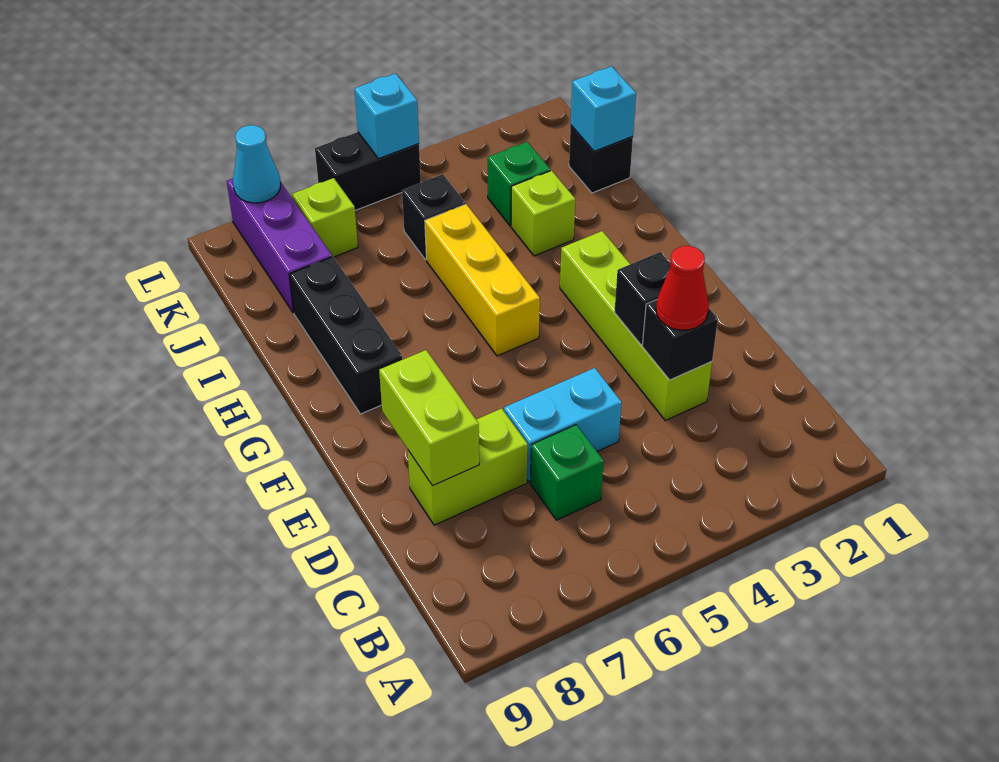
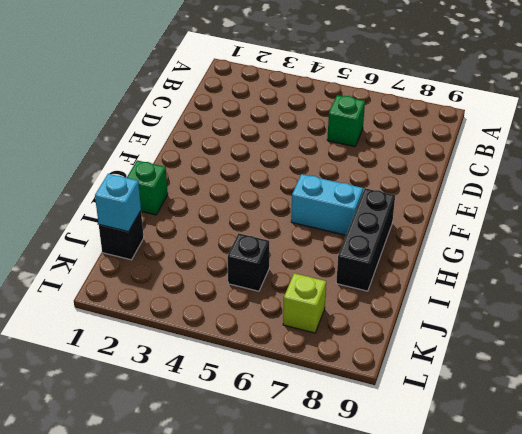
cyan 1x2 brick [291,174,363,235] -> cyan 1x2 brick moved to [504,368,622,482]
green 1x1 brick [127,160,168,215] -> green 1x1 brick moved to [488,142,550,226]
none -> lime 1x4 brick [560,231,712,420]
none -> lime 1x2 brick [408,408,528,525]
none -> yellow 1x3 brick [425,204,540,356]

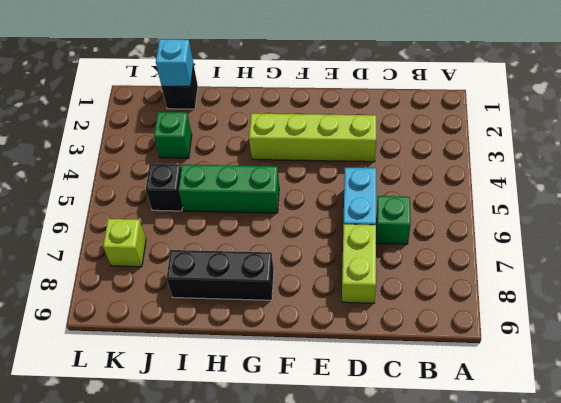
green 1x3 brick [178,165,279,213] -> yellow 1x3 brick [425,204,540,356]
none -> lime 1x1 brick [511,171,575,256]
none -> purple 1x3 brick [227,179,332,313]
none -> black 1x2 brick [315,132,421,210]

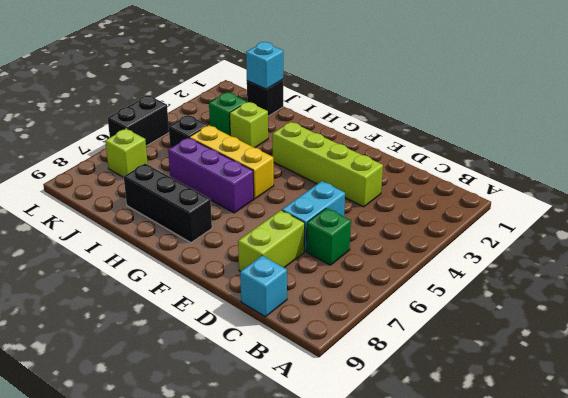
cyan 1x1 brick [240,256,287,317] -> cyan 1x1 brick moved to [354,73,419,159]
purple 1x3 brick [168,138,254,213] -> purple 1x3 brick moved to [227,179,332,313]
none -> black 1x1 brick [642,300,718,380]
none -> lime 1x2 brick [379,350,479,486]
none -> black 1x1 brick [614,252,670,345]

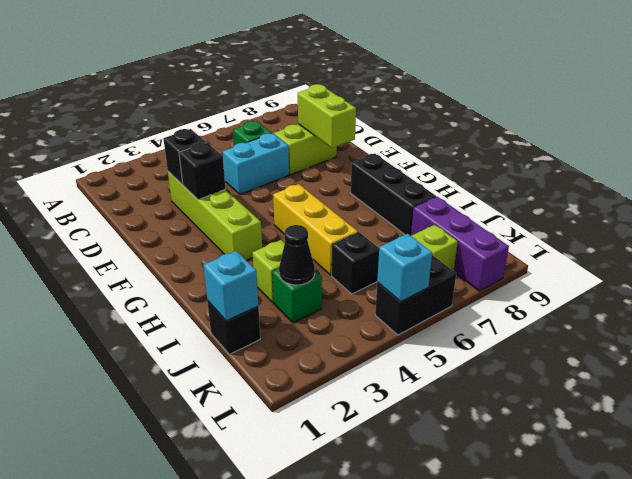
black 1x1 cone [279,225,315,285] -> none
none -> cyan 1x1 cone [233,125,281,203]
none -> red 1x1 cone [656,246,709,330]

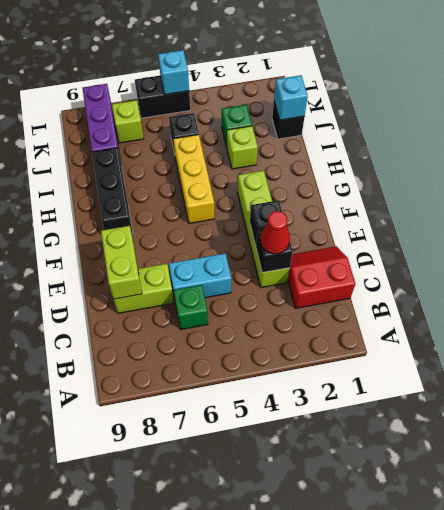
red 2x2 slope [288,246,355,308] -> none
none -> cyan 1x1 cone [233,125,281,203]

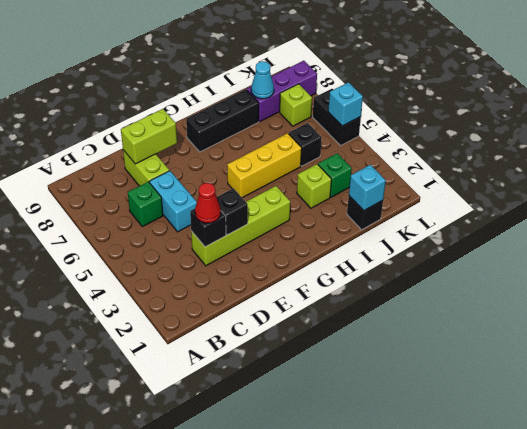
cyan 1x1 cone [251,61,274,99] -> cyan 1x1 cone moved to [233,125,281,203]

